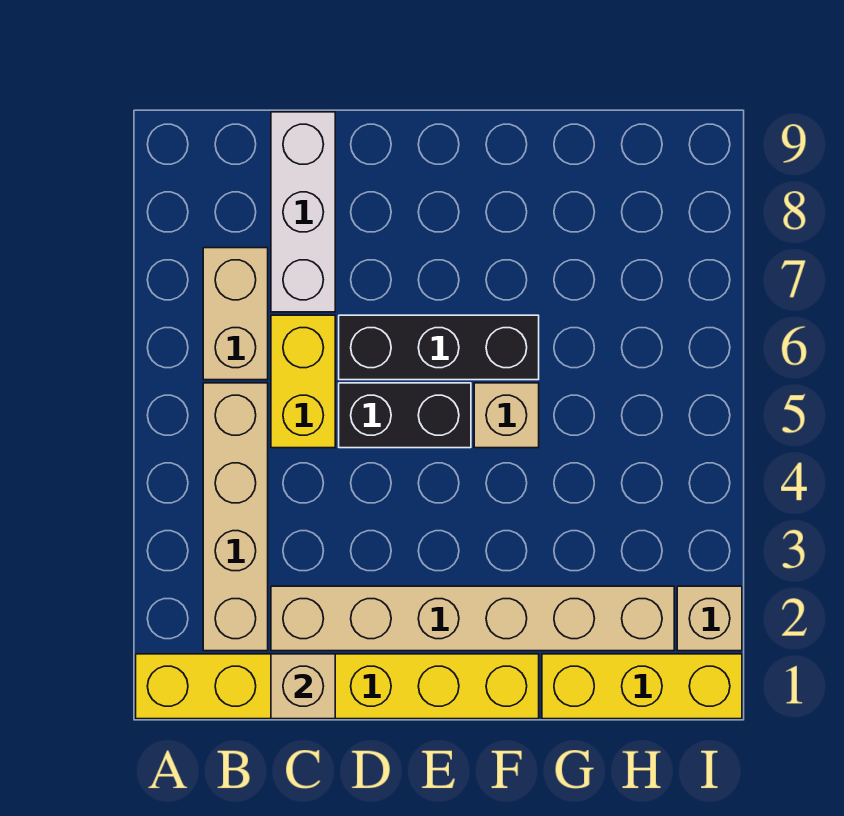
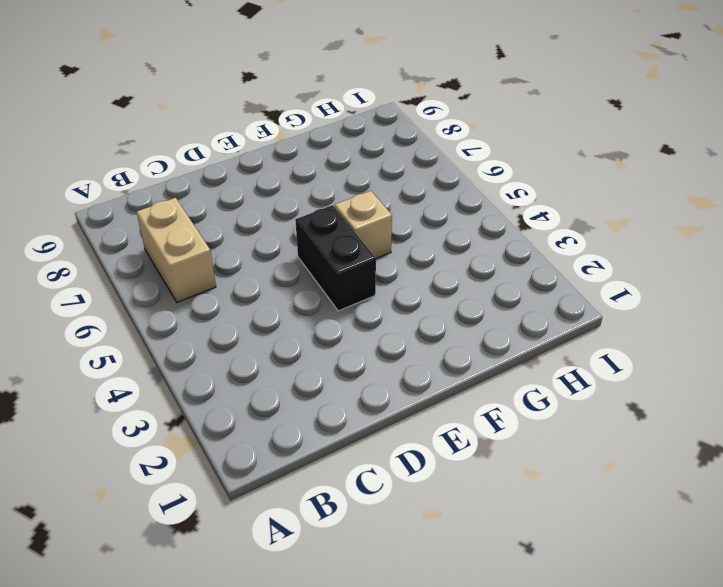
black 1x2 brick [295,205,376,311] -> black 1x2 brick turned to [339,383,471,448]
none -> yellow 1x6 brick [136,654,539,719]
none -> tan 1x4 brick [203,383,268,651]
none -> tan 1x6 brick [271,586,674,651]

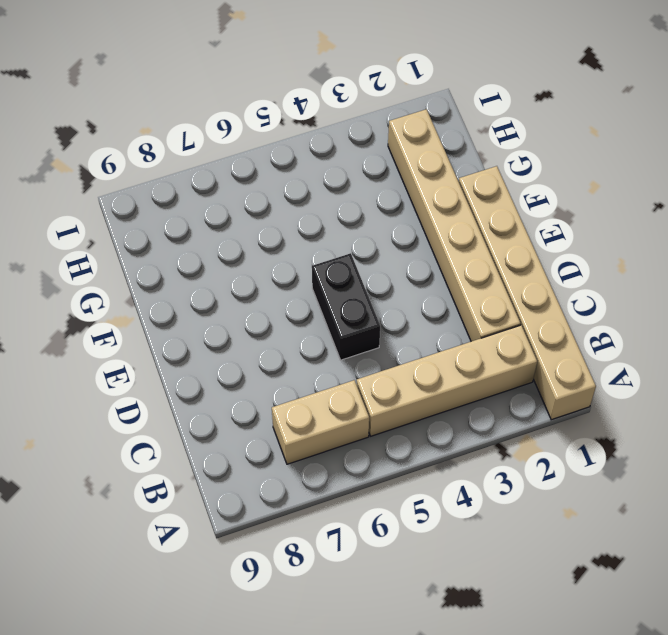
tan 1x6 brick [459,166,596,420] -> yellow 1x6 brick [136,654,539,719]
none -> yellow 1x2 brick [271,315,335,448]
none -> white 1x3 brick [271,112,335,312]
none -> black 1x3 brick [339,315,539,380]

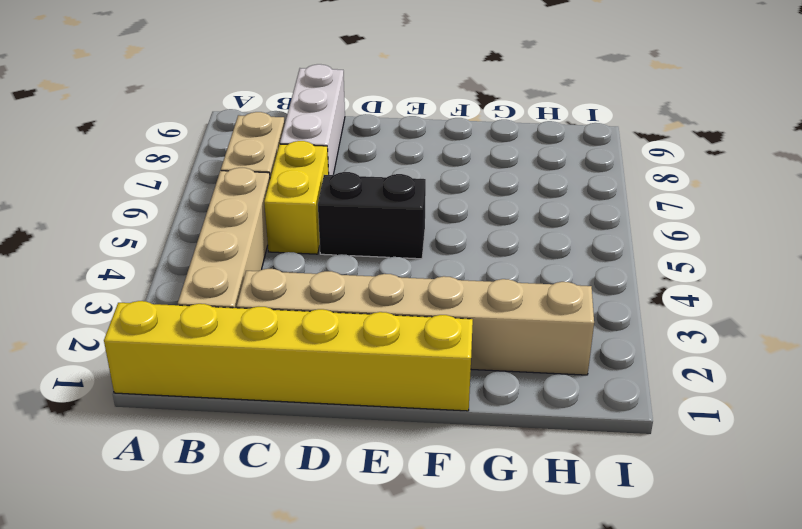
none -> black 1x3 brick [339,315,539,380]
none -> tan 1x1 brick [474,383,539,448]
none -> yellow 1x3 brick [542,654,742,719]

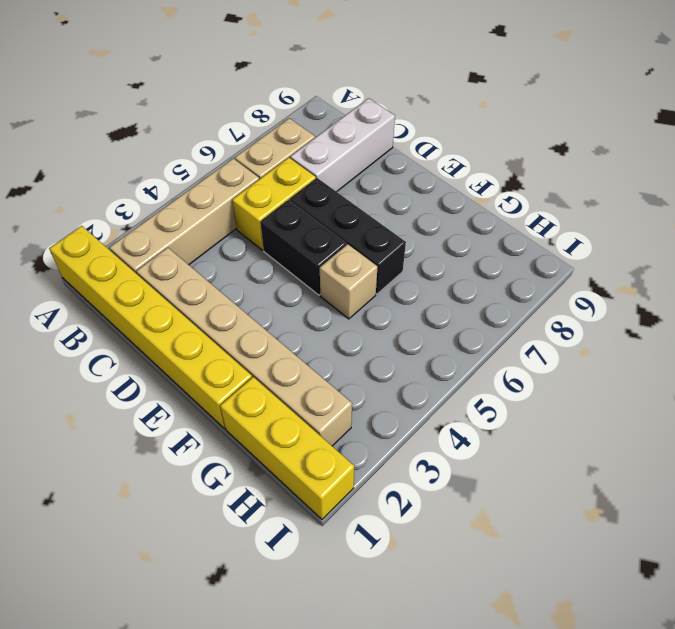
none -> tan 1x1 brick [677,586,742,651]
none -> tan 1x1 brick [271,654,335,719]

